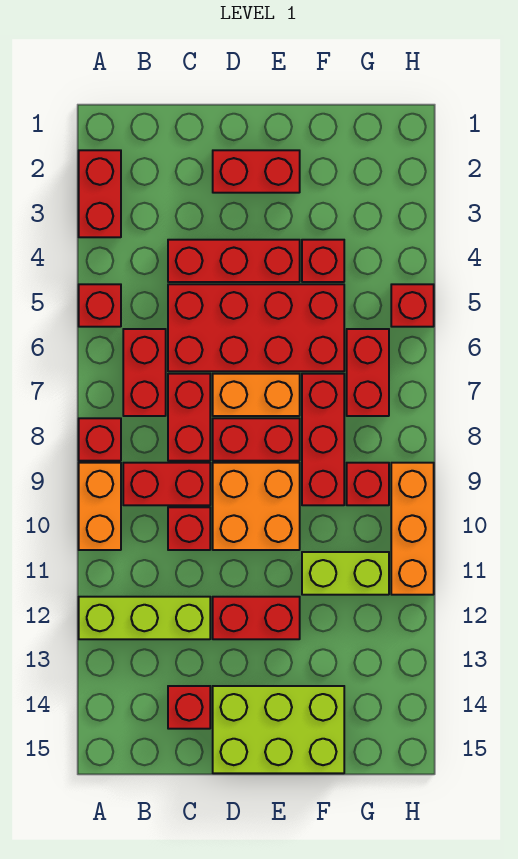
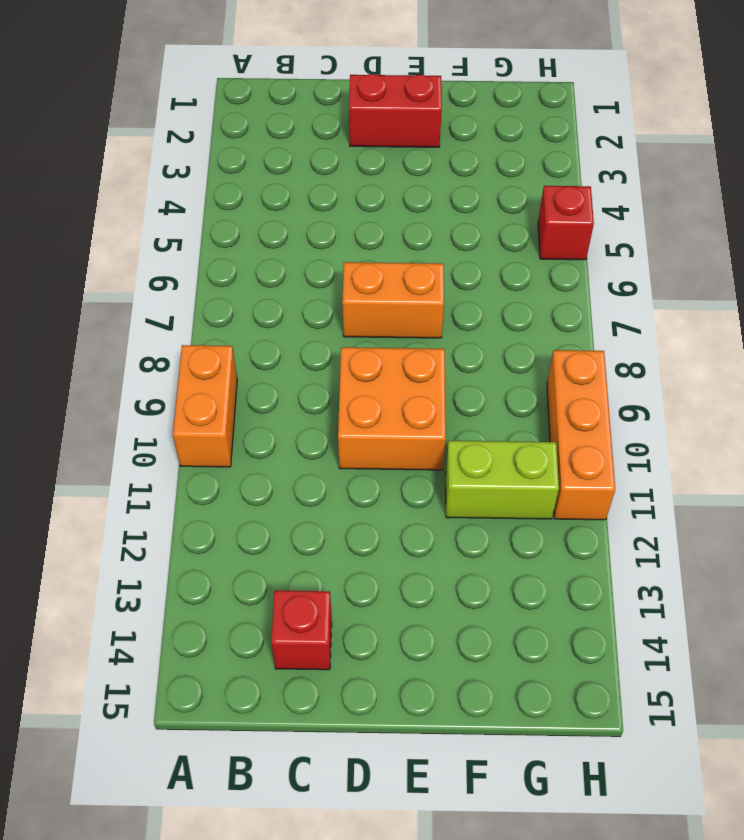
none -> red 1x2 brick [79,150,121,237]
none -> red 1x1 brick [79,284,121,327]
none -> red 1x1 brick [79,418,121,461]

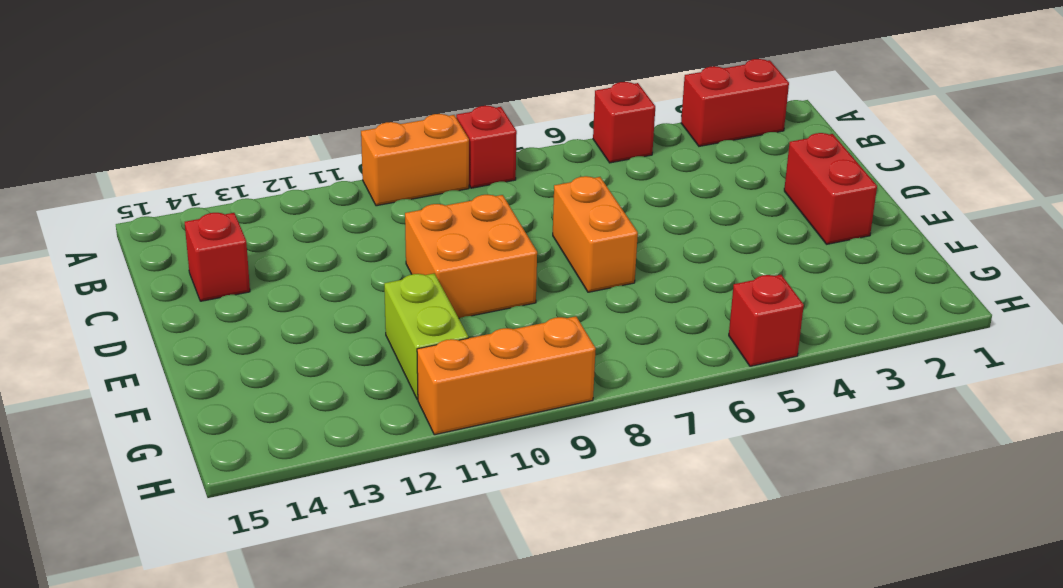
none -> lime 1x3 brick [79,597,210,639]
none -> red 1x2 brick [123,329,166,416]
none -> red 1x2 brick [123,463,210,505]

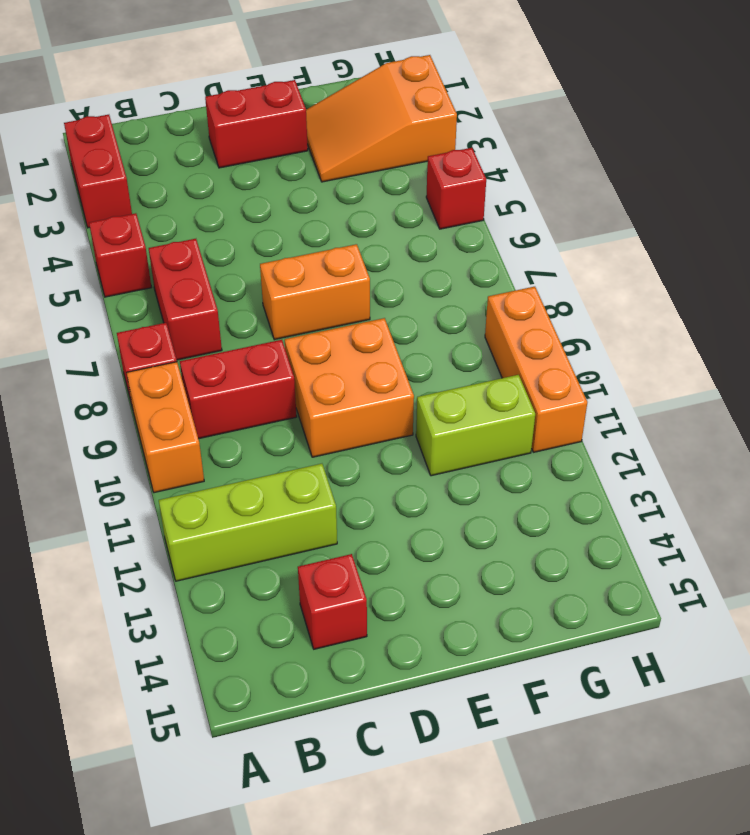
orange 2x3 slope [306,55,457,182] -> none
none -> red 1x3 brick [168,240,300,282]
none -> red 2x4 brick [168,284,344,371]
none -> red 1x2 brick [168,374,210,461]

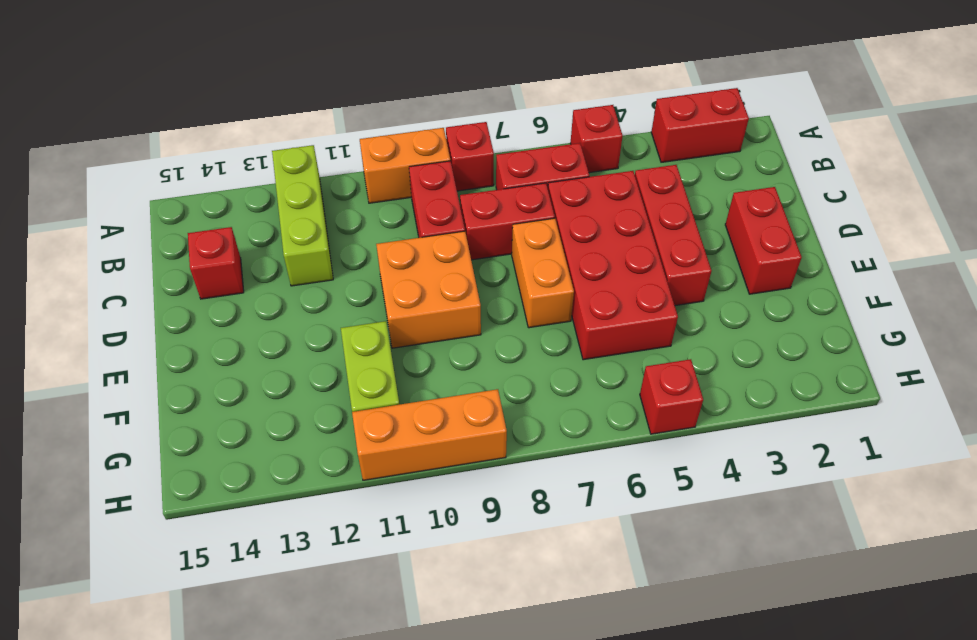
none -> red 1x1 brick [168,507,210,550]
none -> red 1x2 brick [213,418,300,461]
none -> red 1x2 brick [213,597,300,639]

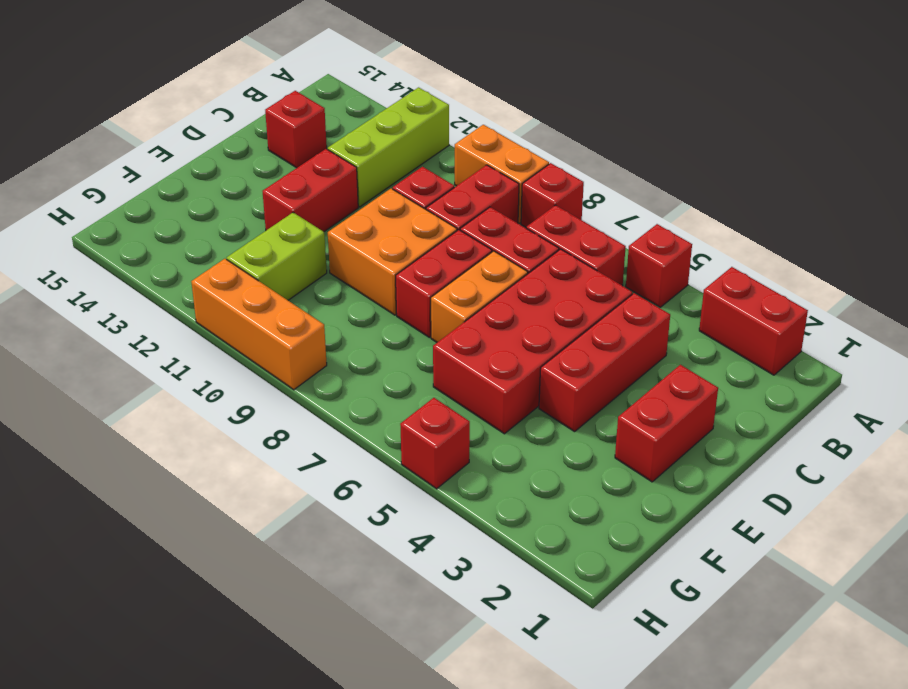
none -> lime 2x3 brick [213,686,344,773]
none -> red 1x1 brick [302,240,344,282]
none -> red 1x3 brick [302,374,344,505]

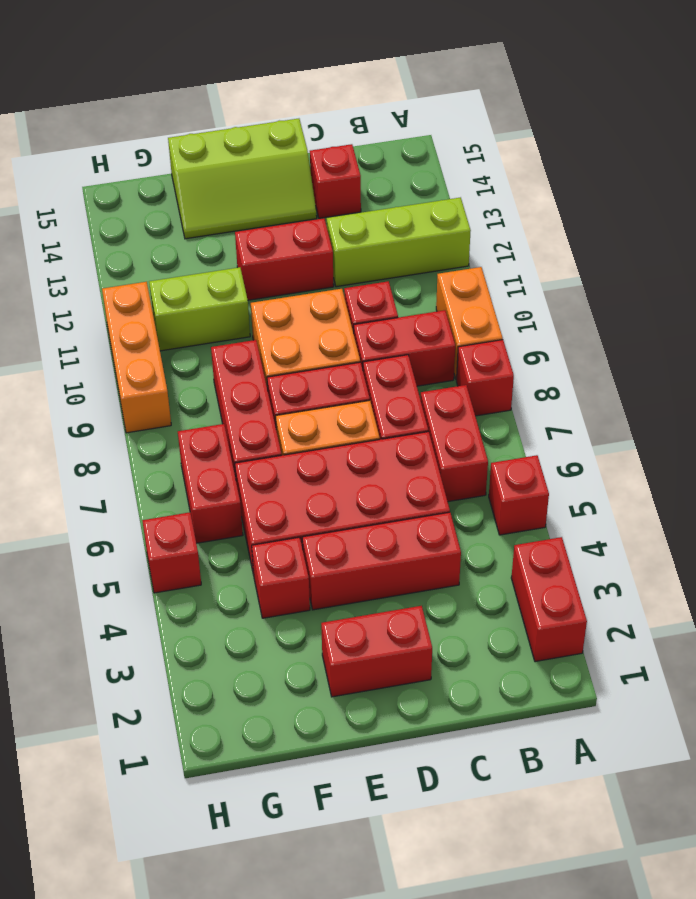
lime 2x3 slope [168,119,317,239] -> lime 2x3 brick [213,686,344,773]
none -> red 1x1 brick [347,463,389,505]

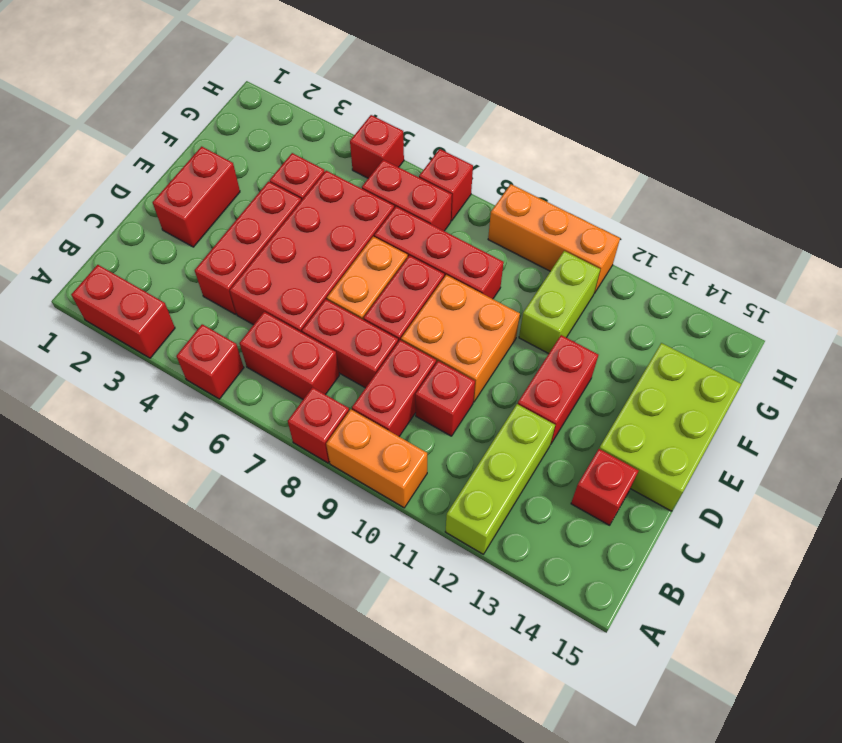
red 1x1 brick [419,149,473,221] -> red 1x1 brick moved to [347,463,389,505]

